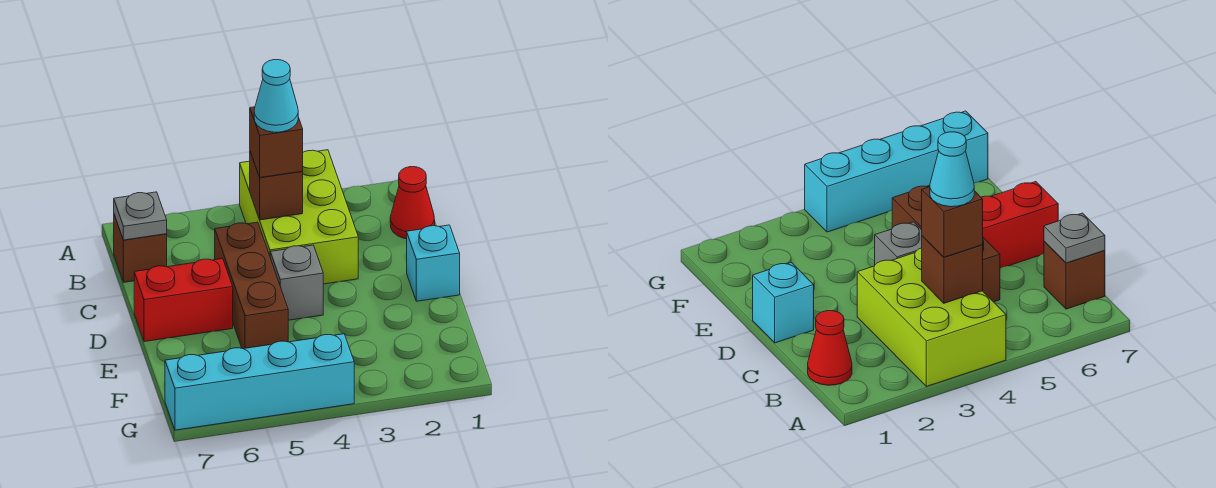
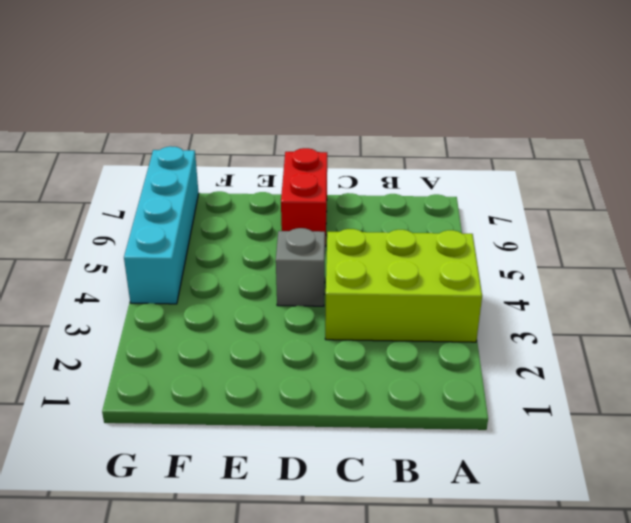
none -> red 1x1 cone [390,167,435,239]
none -> brown 1x1 brick [114,215,167,282]
none -> brown 1x3 brick [215,222,288,349]

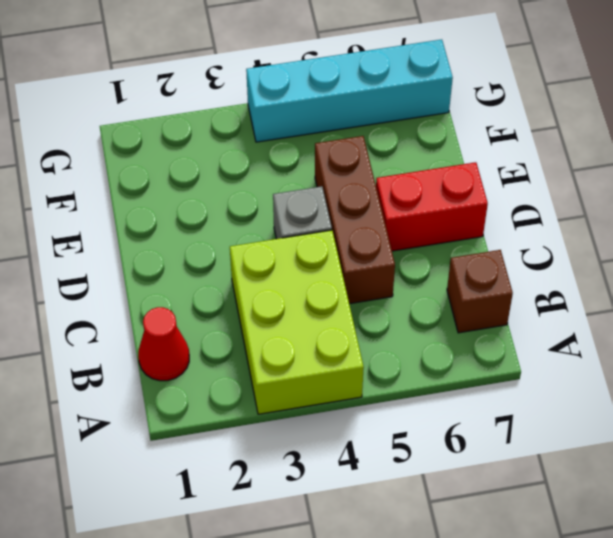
none -> cyan 1x1 brick [407,225,460,301]
none -> brown 1x1 brick [250,152,303,220]
none -> grey 1x1 plate [114,192,167,240]

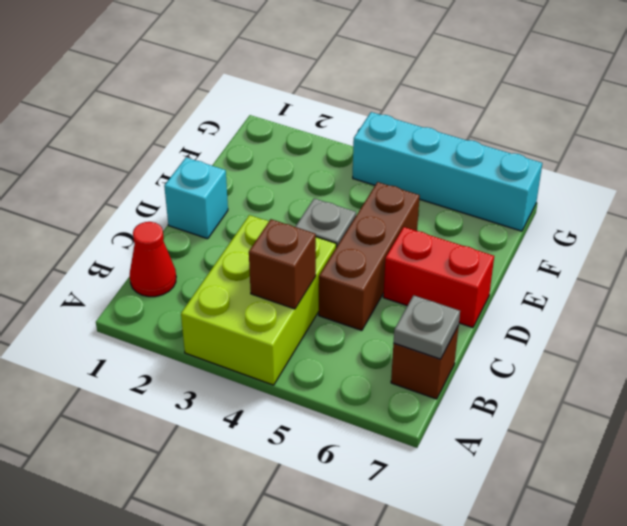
none -> brown 1x1 brick [250,107,303,178]
none -> cyan 1x1 cone [254,60,298,132]

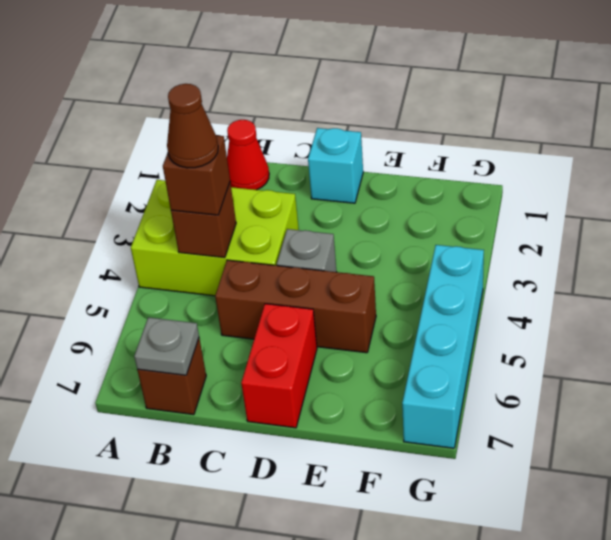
brown 1x1 cone [167,84,218,168] -> cyan 1x1 cone [254,60,298,132]

